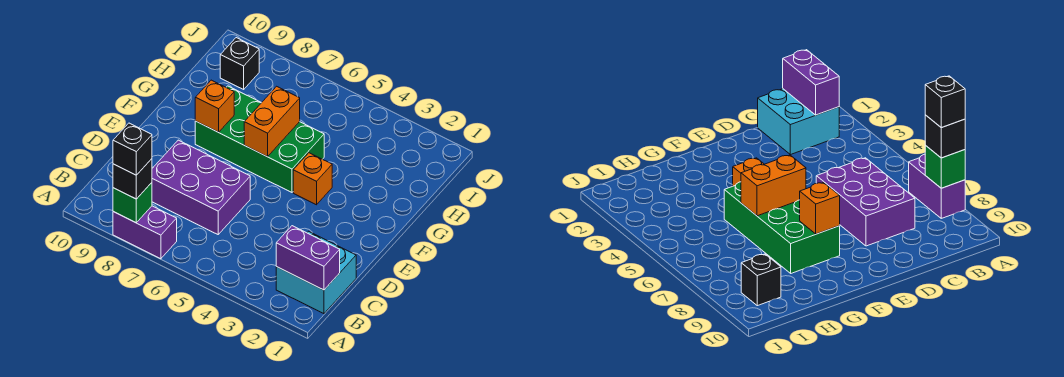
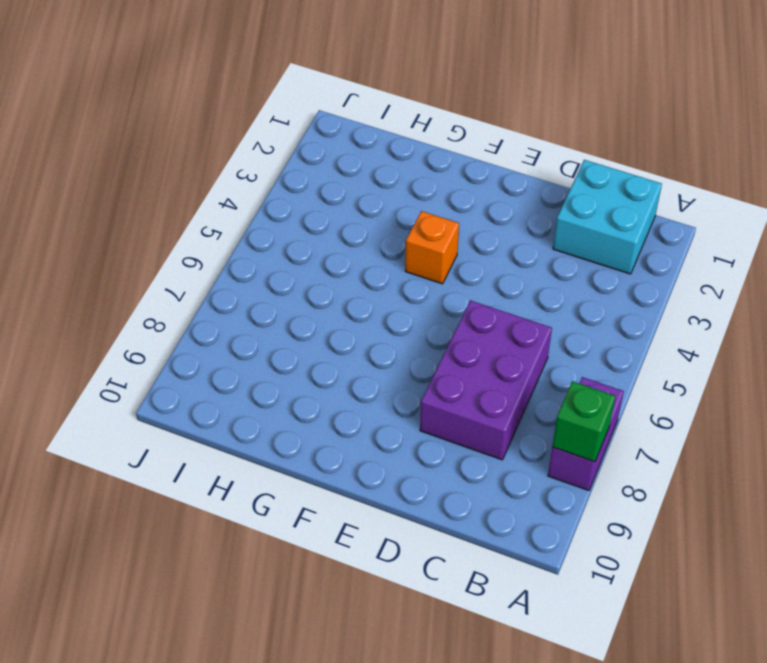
none -> green 2x4 brick [195,86,324,192]
none -> black 1x1 brick [220,38,259,89]
none -> purple 1x2 brick [276,226,340,290]

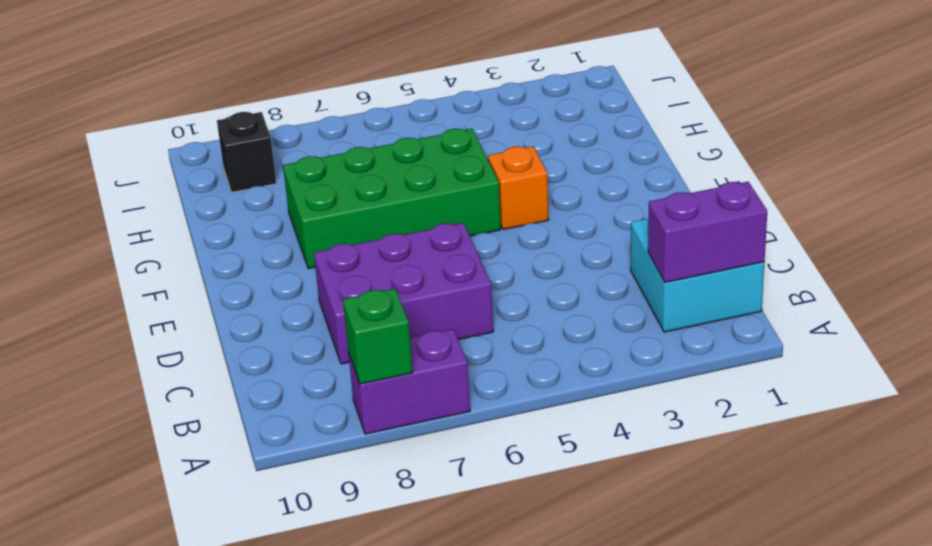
none -> orange 1x2 brick [244,86,300,157]
none -> orange 1x1 brick [195,80,234,132]
none -> black 1x1 brick [113,159,152,199]

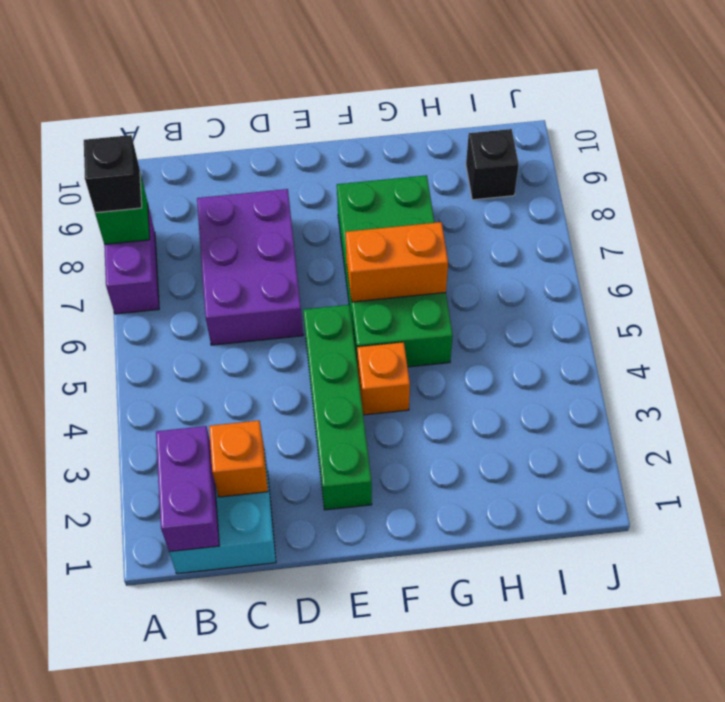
orange 1x1 brick [209,421,268,497] -> orange 1x1 brick moved to [195,80,234,132]
green 1x4 brick [303,305,372,510] -> none
none -> black 1x1 brick [113,123,152,175]

